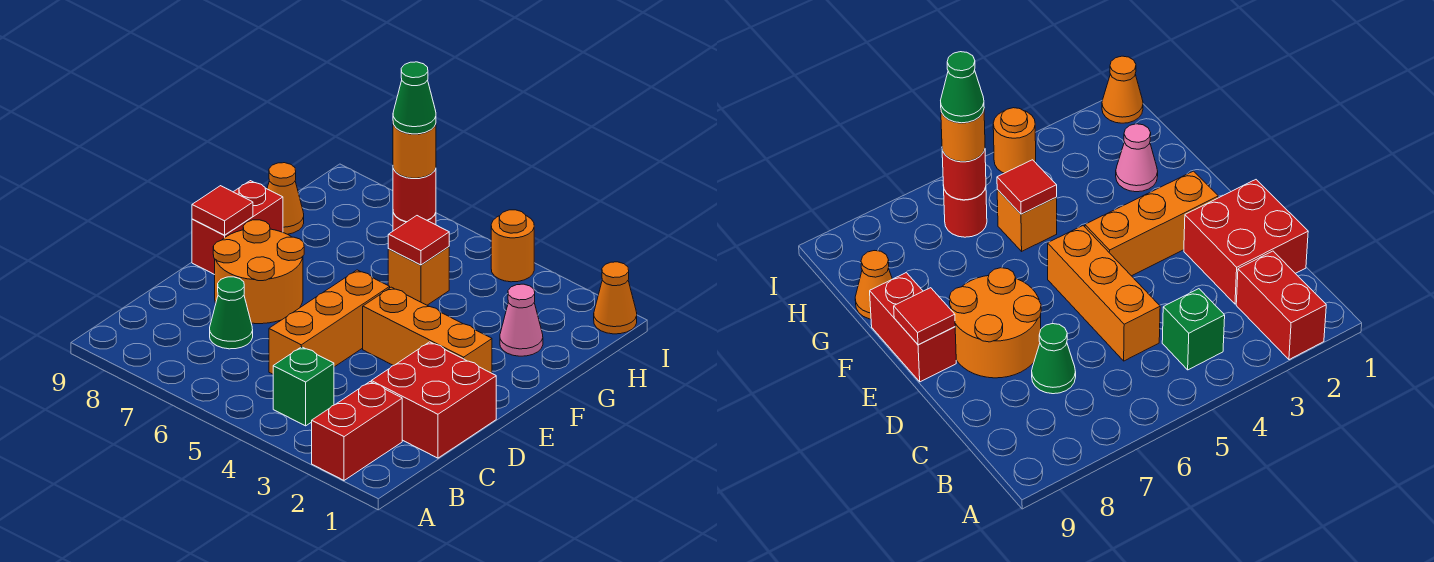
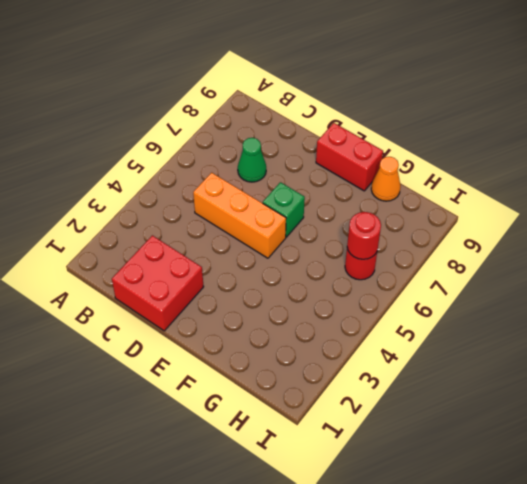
green 1x1 brick [263,182,305,237] -> green 1x1 brick moved to [273,347,334,426]
none -> red 1x2 brick [312,382,402,480]
none -> orange 2x2 round brick [213,220,304,324]
none -> orange 1x3 brick [363,287,492,373]

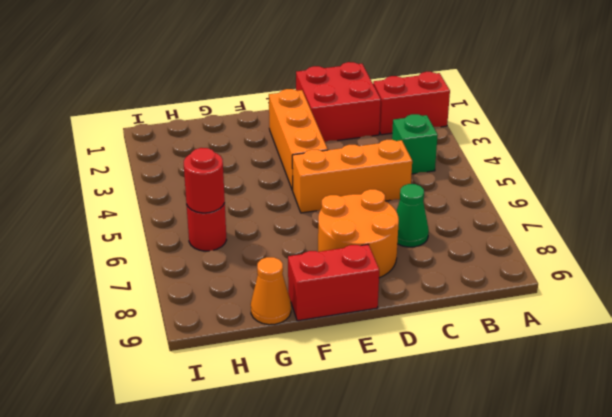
none -> pink 1x1 cone [500,284,543,356]
none -> orange 1x1 brick [388,247,449,305]
none -> orange 1x1 cone [594,262,637,334]

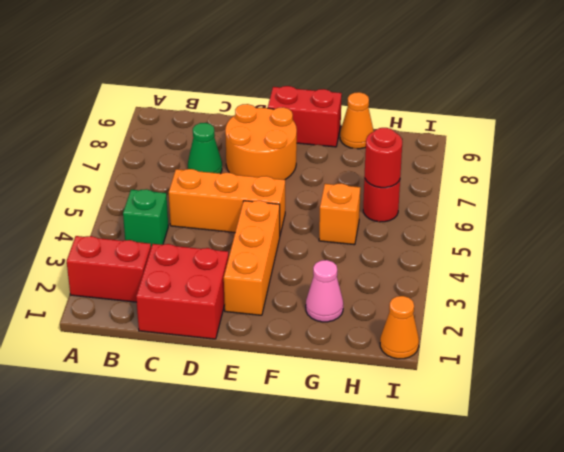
none -> orange 1x1 round brick [491,210,534,282]
none -> red 1x1 tile [192,186,253,235]
none -> red 1x1 tile [388,216,449,265]

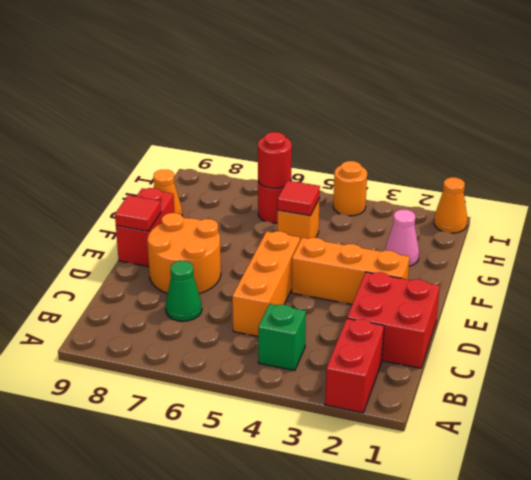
none -> orange 1x1 round brick [393,124,436,178]
none -> green 1x1 cone [393,62,436,134]

